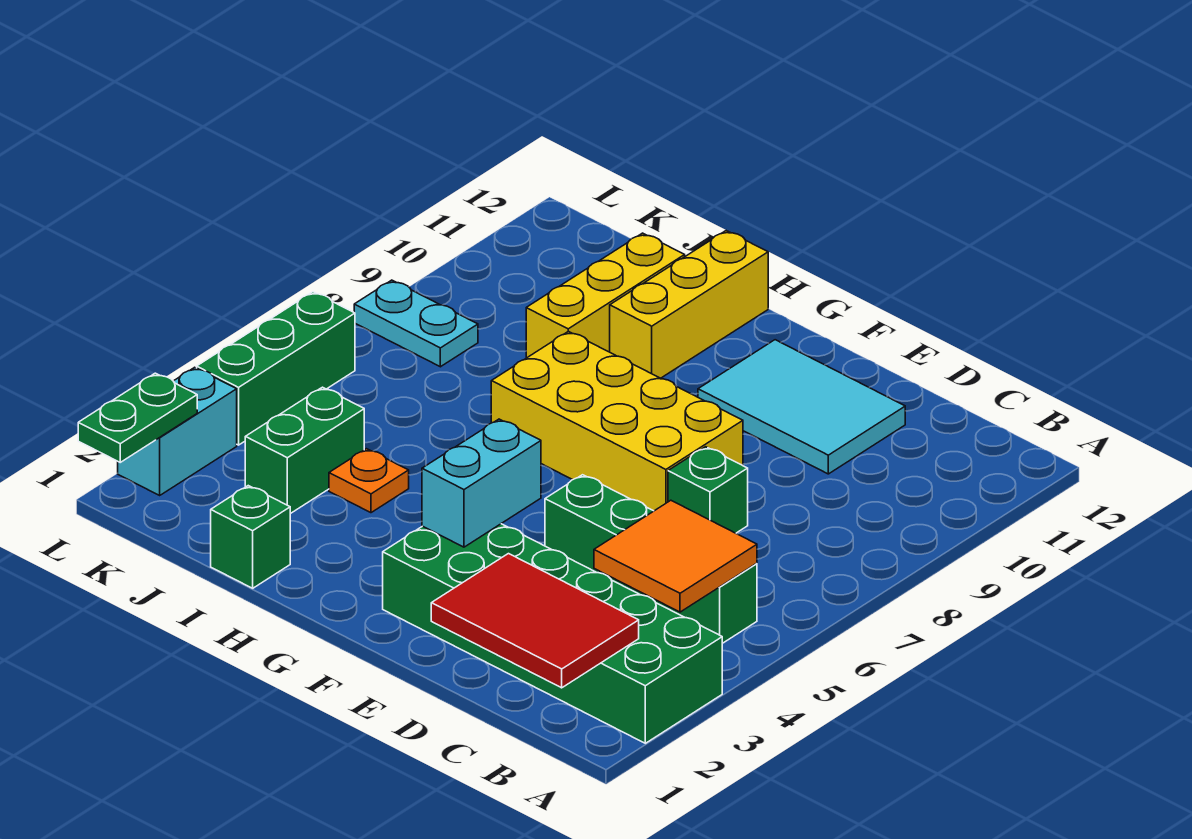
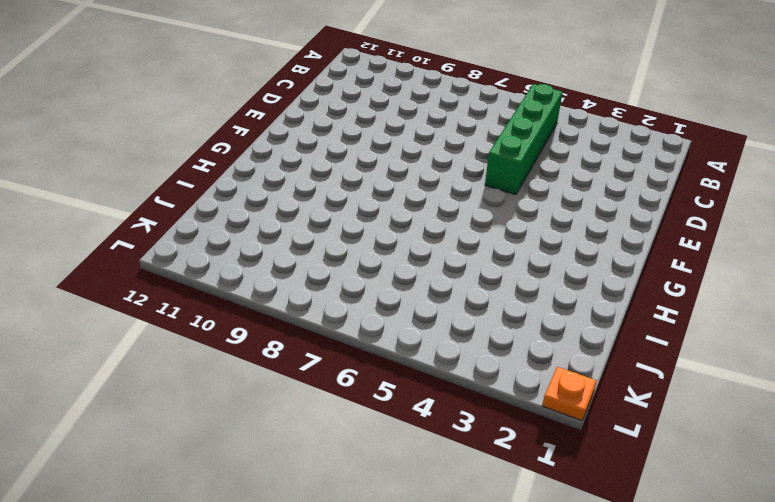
orange 1x1 plate [542,367,597,421] -> orange 1x1 plate moved to [329,449,409,513]
none -> green 2x6 brick [383,524,722,743]
none -> green 1x1 brick [668,447,748,533]
none -> cyan 2x3 tile [698,340,905,474]

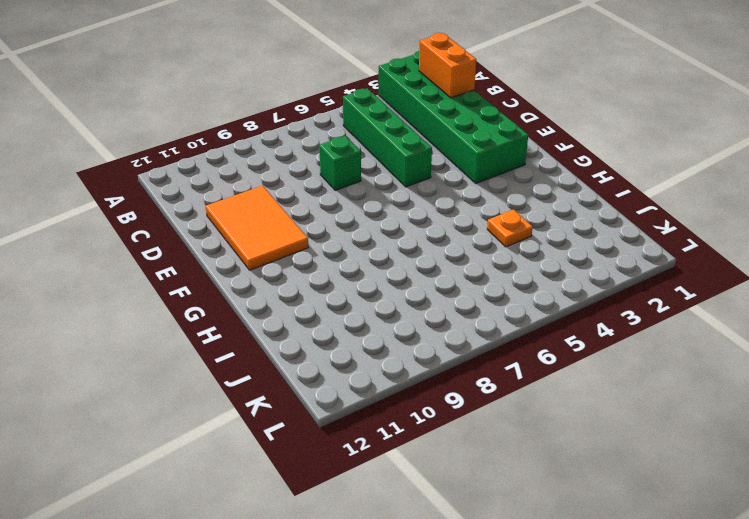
orange 1x2 brick [419,33,476,98] -> red 2x3 tile [431,554,639,688]
orange 2x3 tile [206,186,308,270] -> cyan 2x3 tile [698,340,905,474]
none -> yellow 2x4 brick [491,331,743,511]
none -> yellow 1x3 brick [610,231,768,378]
none -> green 1x1 brick [211,486,290,588]

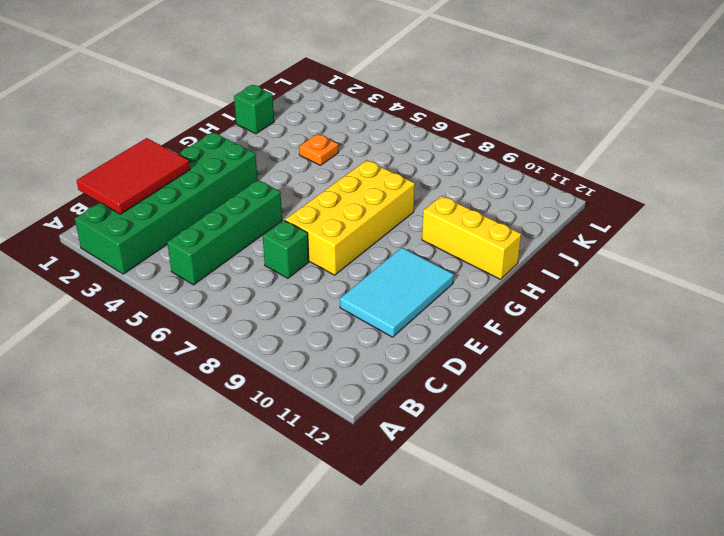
none -> yellow 1x3 brick [526,233,685,358]
none -> green 1x2 brick [245,387,364,514]
none -> cyan 1x2 plate [354,280,478,367]

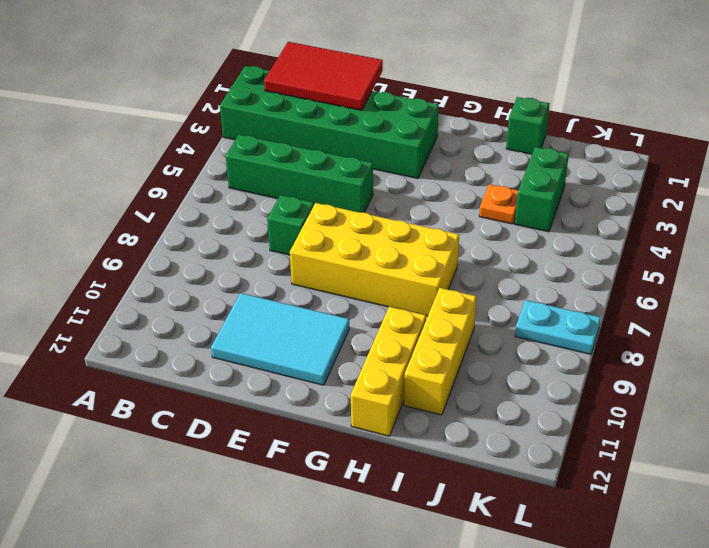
none -> cyan 1x2 brick [118,367,237,495]
none -> green 1x3 brick [197,292,355,445]
none -> orange 2x2 tile [594,500,757,612]

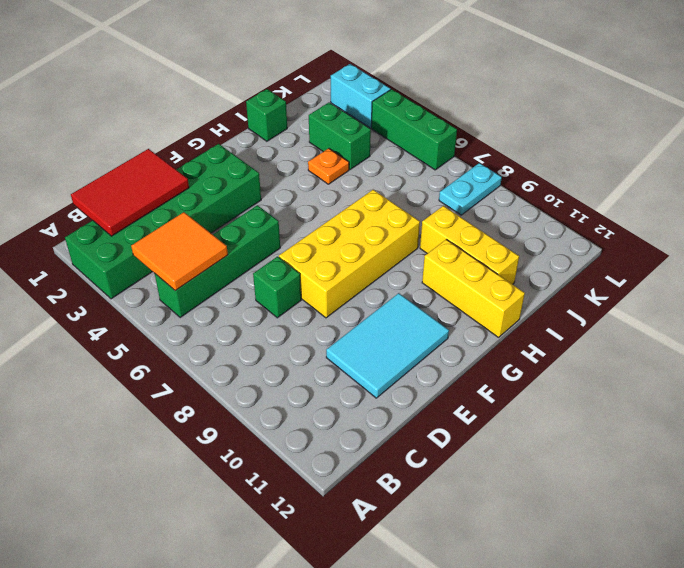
none -> cyan 1x2 brick [422,419,541,547]
none -> green 1x2 plate [78,373,197,462]

